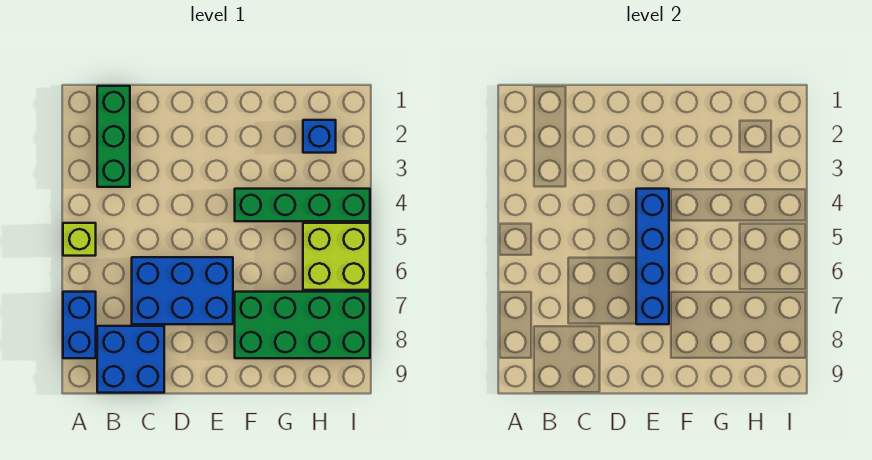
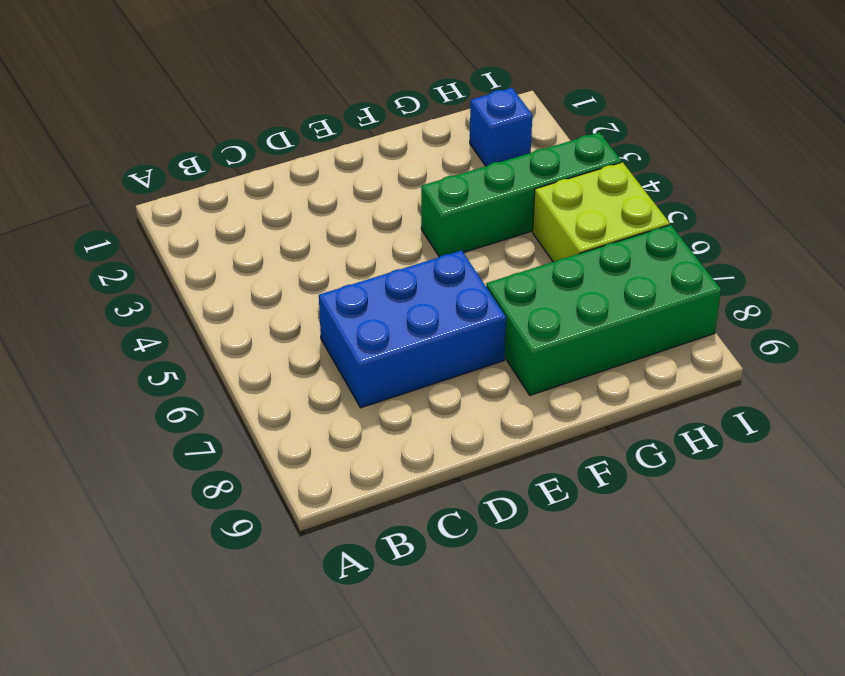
none -> lime 1x1 brick [63,223,96,256]
none -> blue 1x2 brick [63,292,96,358]

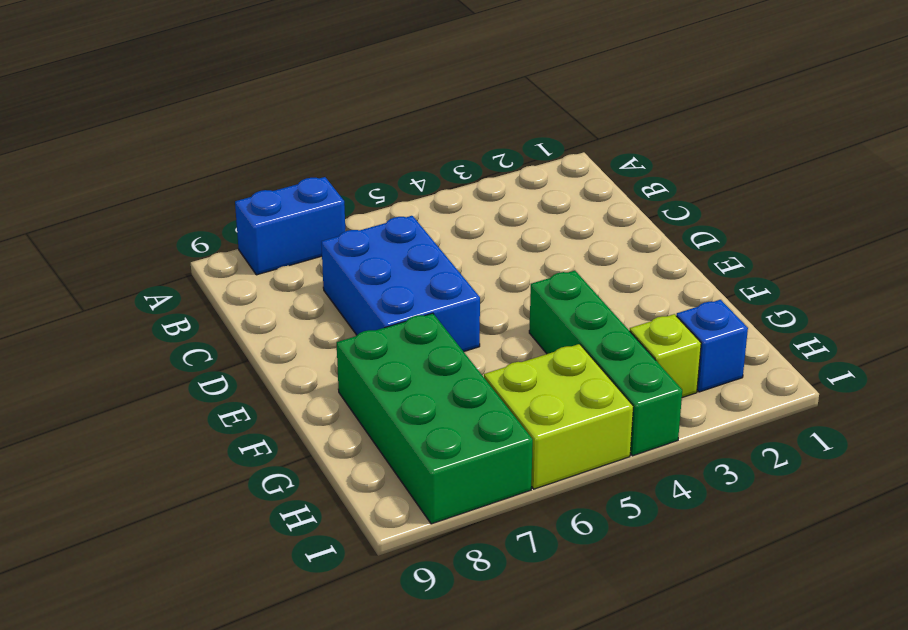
lime 1x1 brick [630,314,701,398] -> lime 1x1 brick moved to [63,223,96,256]
none -> green 1x3 brick [97,86,130,187]
none -> blue 2x2 brick [97,326,164,393]

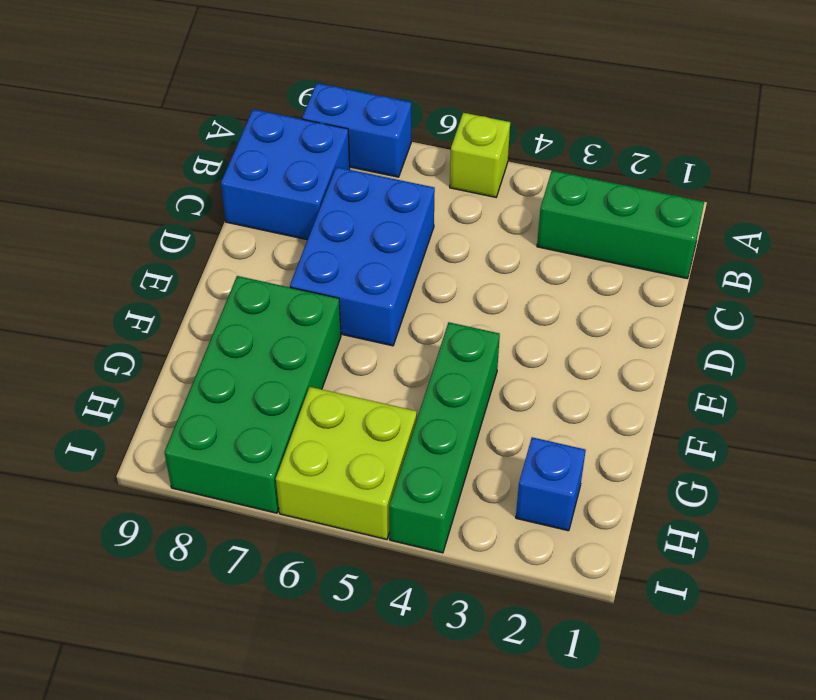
none -> blue 1x4 brick [636,189,669,324]

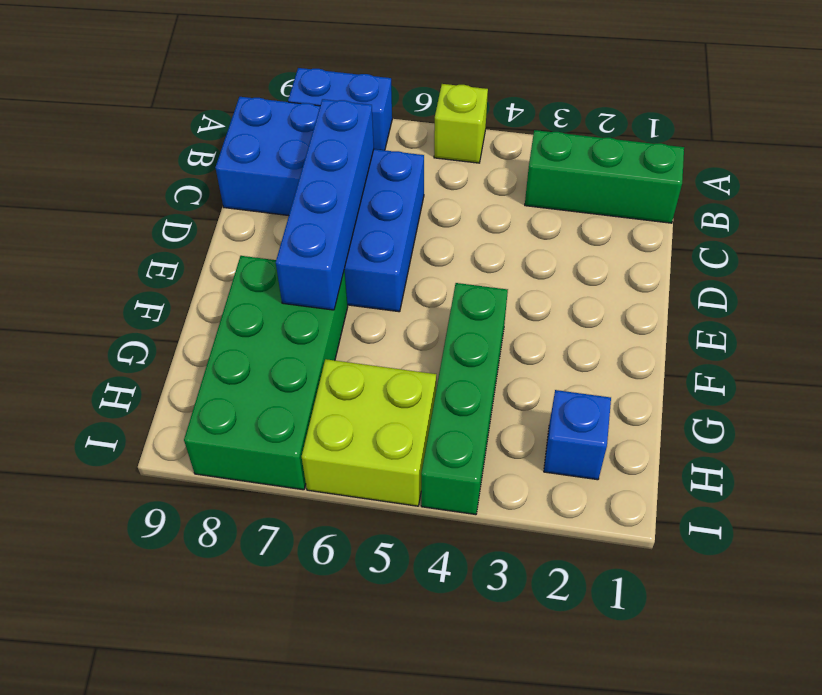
blue 1x4 brick [276,99,374,310] -> blue 1x4 brick turned to [636,189,669,324]

